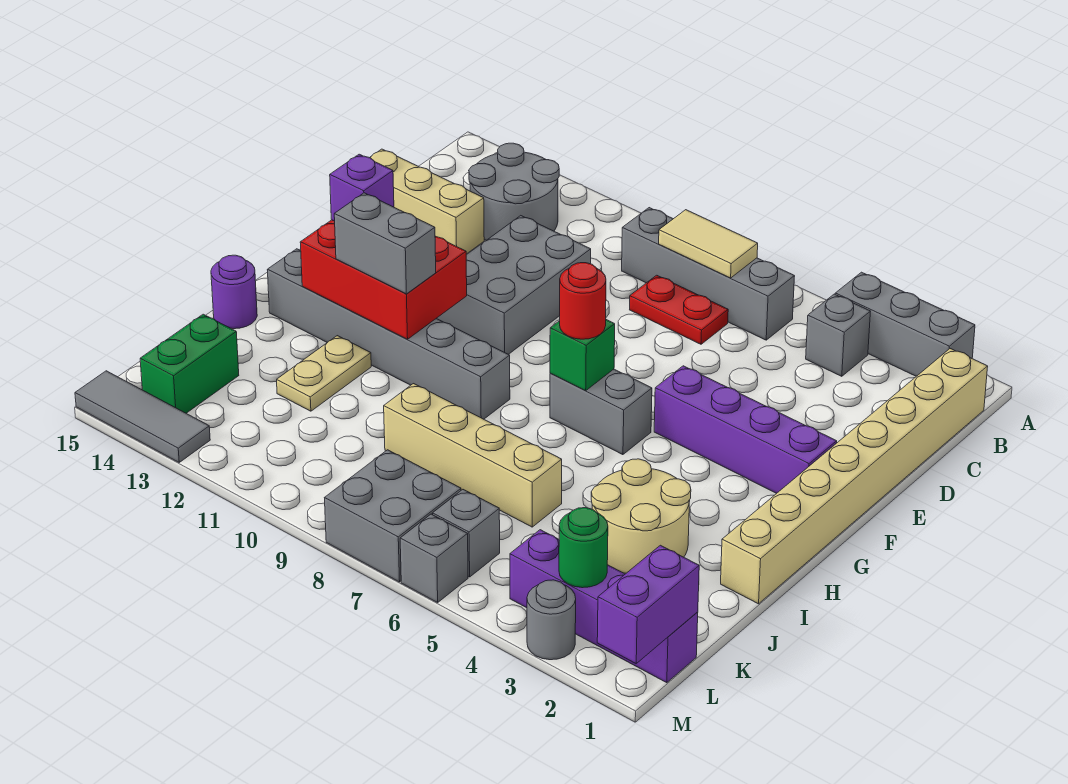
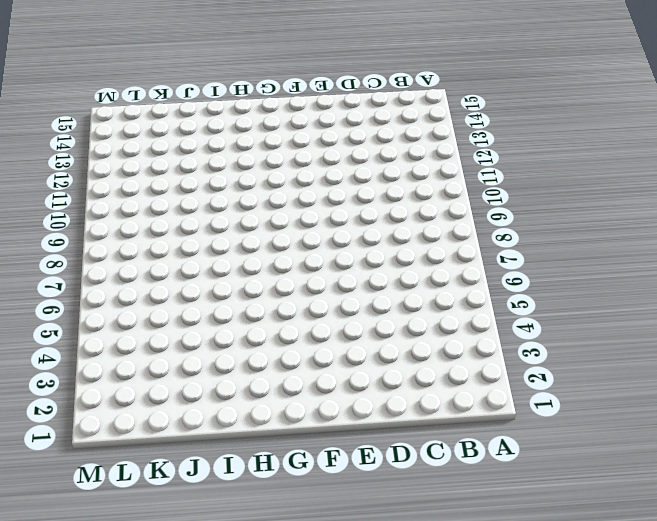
none -> grey 1x3 brick [835,272,975,376]
none -> tan 1x8 brick [721,349,988,604]
none -> grey 1x1 brick [806,294,871,376]
none -> grey 1x4 brick [622,208,795,340]

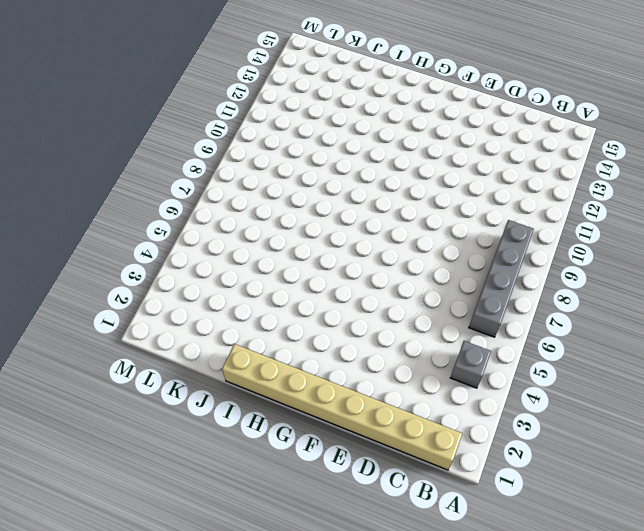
none -> grey 1x3 brick [835,272,975,376]
none -> grey 2x2 round brick [469,143,559,240]
none -> red 1x2 plate [630,275,728,344]
none -> grey 2x3 brick [437,216,591,354]

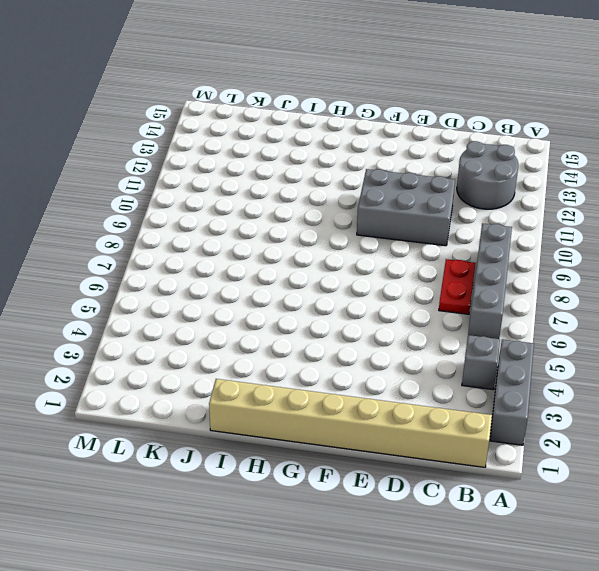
none -> tan 1x3 brick [370,149,484,254]
none -> purple 1x4 brick [654,366,837,493]
none -> grey 1x2 brick [550,369,652,455]
none -> grey 1x6 brick [267,249,510,419]

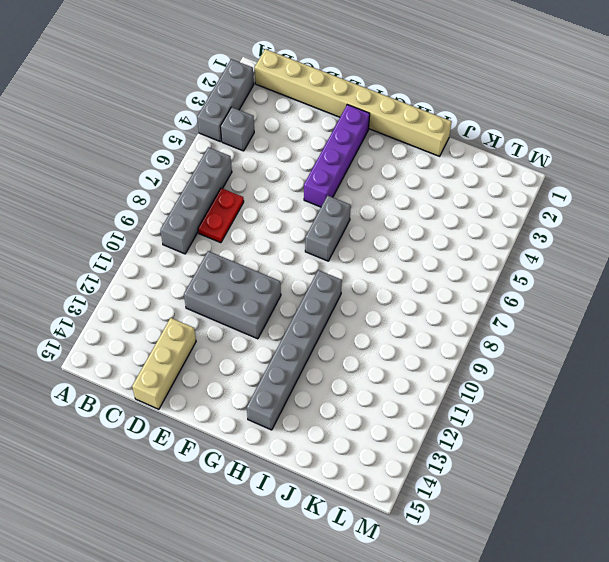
none -> grey 2x2 round brick [469,143,559,240]
none -> tan 2x2 round brick [591,459,691,573]
none -> tan 1x2 plate [277,336,371,411]
none -> purple 1x1 round brick [211,255,257,329]

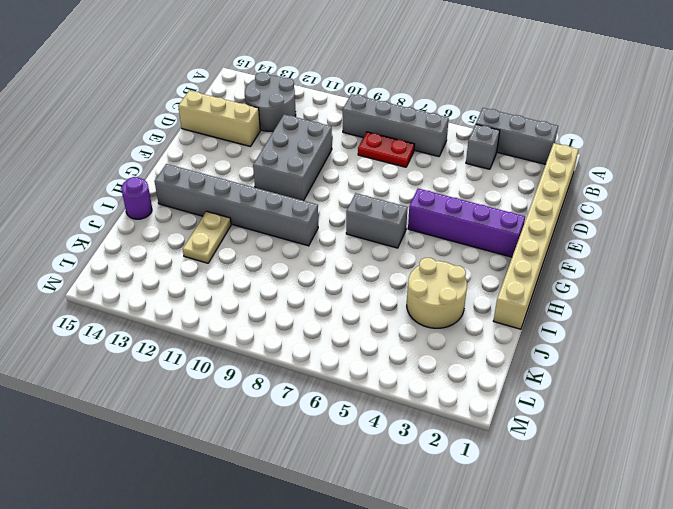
none -> tan 1x4 brick [384,384,562,527]
none -> green 1x2 brick [140,314,239,413]
none -> purple 1x4 brick [510,530,698,683]
none -> grey 1x1 brick [433,490,500,577]

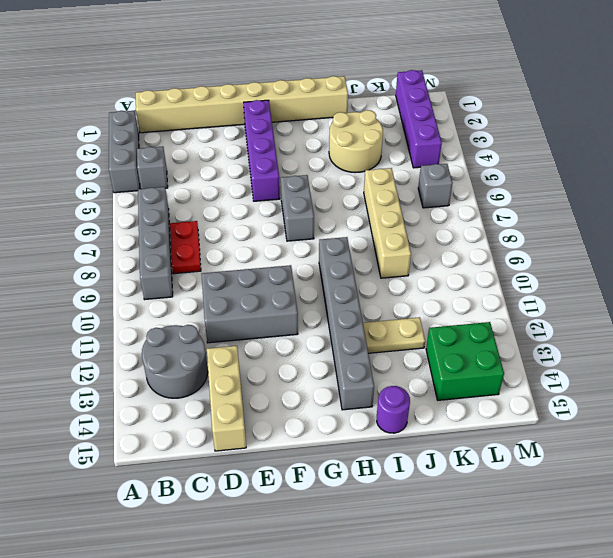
green 2x2 brick [426,322,504,400] -> green 1x2 brick [140,314,239,413]
none -> grey 2x2 brick [325,450,461,582]
none -> grey 1x1 round brick [527,580,576,660]
none -> grey 1x1 brick [400,514,468,603]
none -> grey 1x3 tile [75,371,210,462]

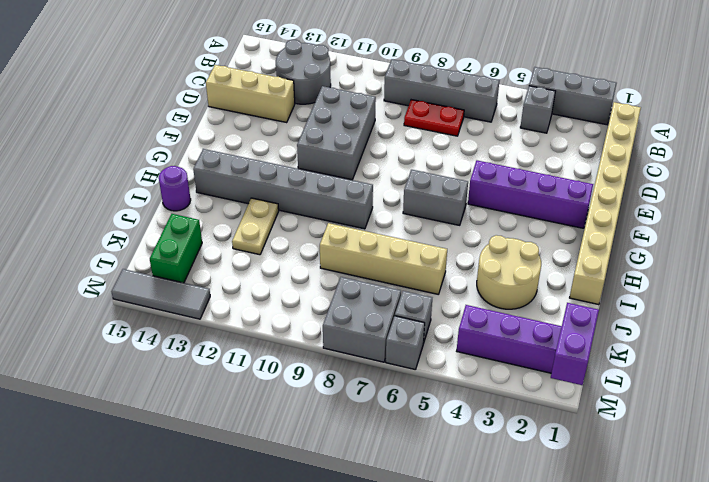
none -> grey 1x1 round brick [527,580,576,660]
none -> tan 1x2 tile [659,210,758,278]
none -> green 1x1 brick [550,320,615,391]
none -> red 2x3 brick [300,220,467,339]

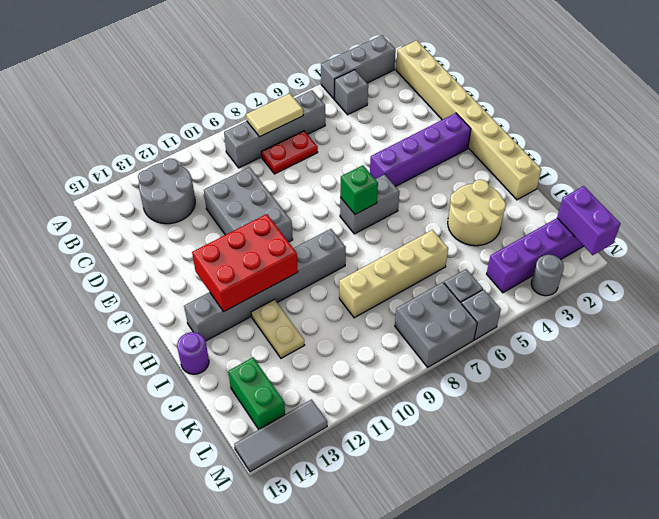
none -> tan 1x3 brick [370,149,484,254]
none -> green 1x1 round brick [559,508,608,588]
none -> red 1x1 round brick [560,263,606,339]
none -> purple 1x1 brick [330,154,394,221]

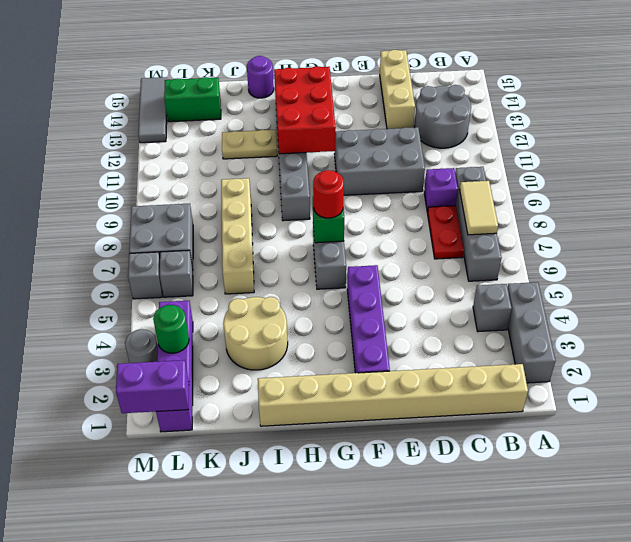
purple 1x1 brick [424,168,458,212] -> purple 1x1 brick moved to [330,154,394,221]
none -> grey 1x2 brick [334,193,436,294]

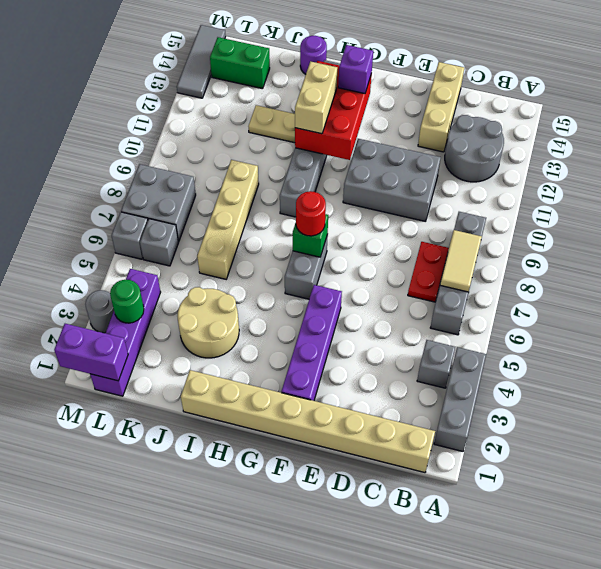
tan 1x2 brick [295,61,337,134] -> grey 1x2 brick [334,193,436,294]

